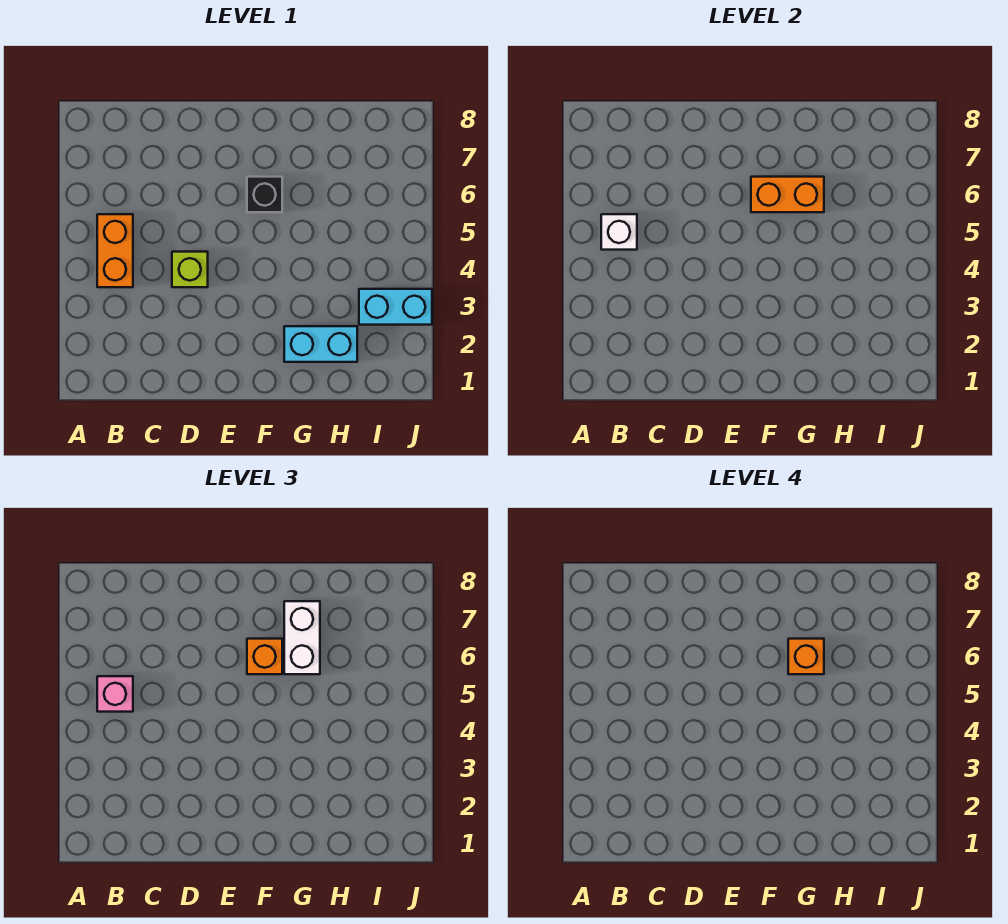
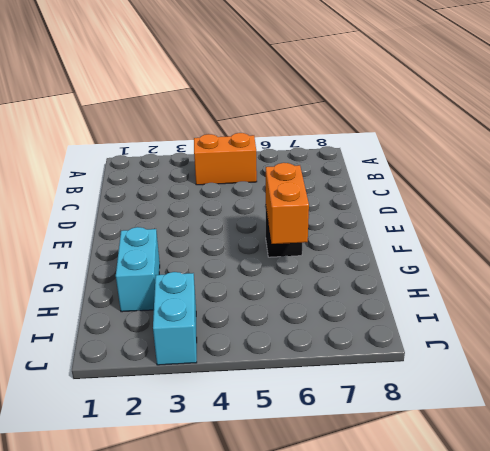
none -> lime 1x1 brick [172,252,208,287]
none -> white 1x1 brick [601,214,637,250]

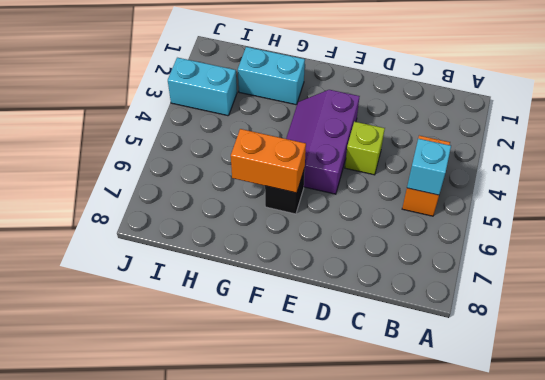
cyan 1x1 brick [407,139,451,195] -> white 1x1 brick [601,214,637,250]
purple 2x3 slope [286,90,360,194] -> none
none -> pink 1x1 brick [97,676,133,712]
none -> orange 1x1 brick [247,639,282,674]

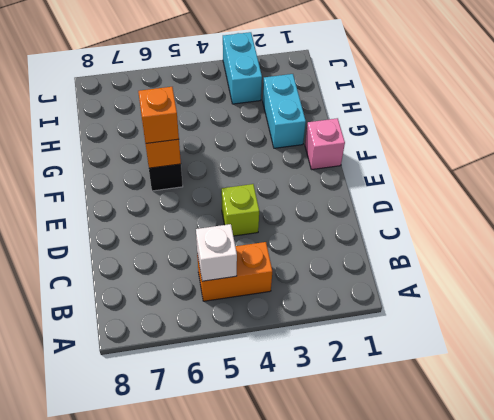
pink 1x1 brick [305,118,345,170] -> pink 1x1 brick moved to [97,676,133,712]
none -> white 1x2 brick [284,601,320,674]
none -> orange 1x1 brick [788,639,824,674]

